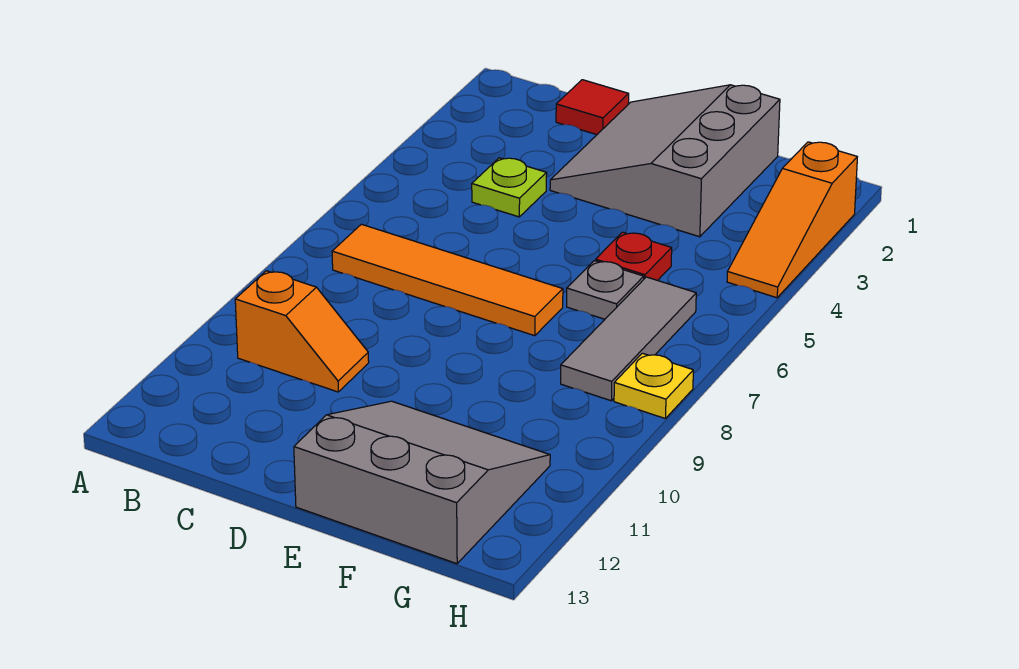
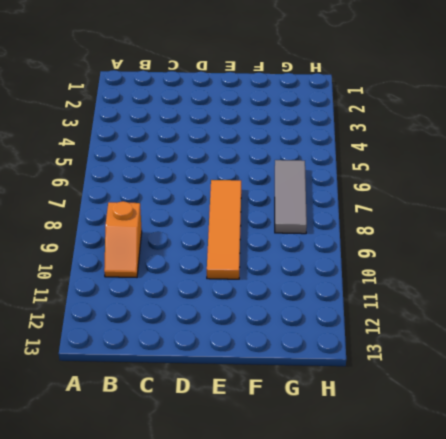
orange 1x2 slope [104,201,142,277] -> orange 1x2 slope turned to [235,271,369,392]
orange 1x4 tile [207,180,241,279] -> orange 1x4 tile turned to [332,224,563,336]
none -> red 1x1 tile [556,80,629,135]
none -> lime 1x1 plate [472,158,547,217]

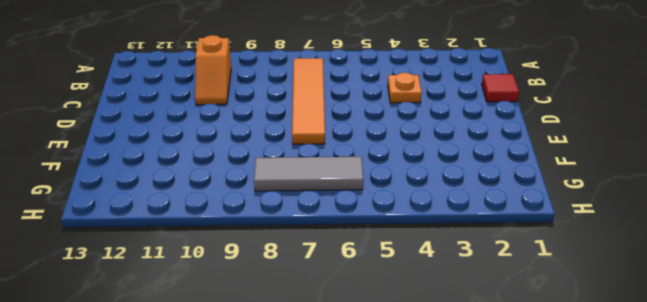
orange 1x1 plate [388,73,422,103] -> lime 1x1 plate [472,158,547,217]
none -> grey 3x3 slope [550,85,780,237]
none -> grey 3x3 slope [294,401,550,564]

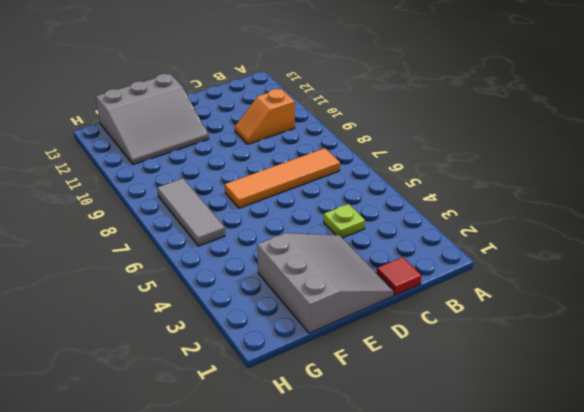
none -> red 1x1 plate [596,232,672,281]
none -> grey 1x1 plate [567,261,644,319]

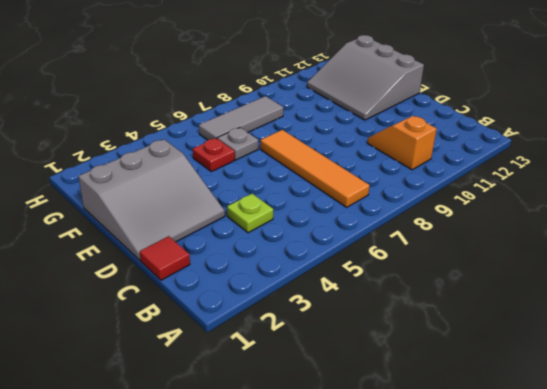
none -> orange 1x3 slope [727,142,857,298]
none -> yellow 1x1 plate [614,353,693,419]

